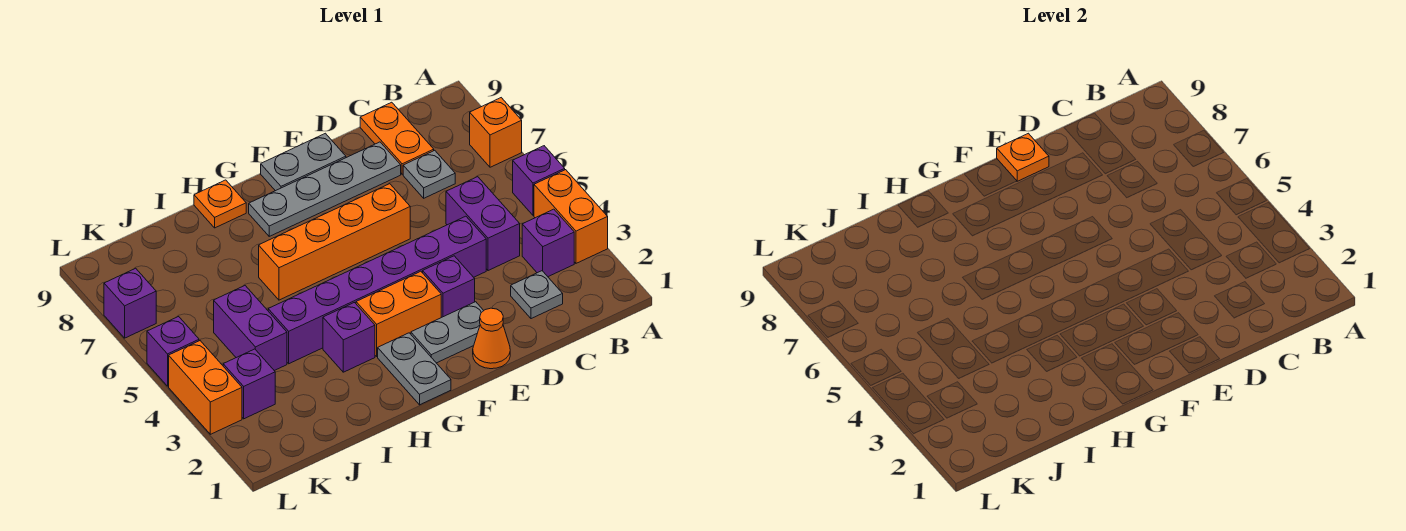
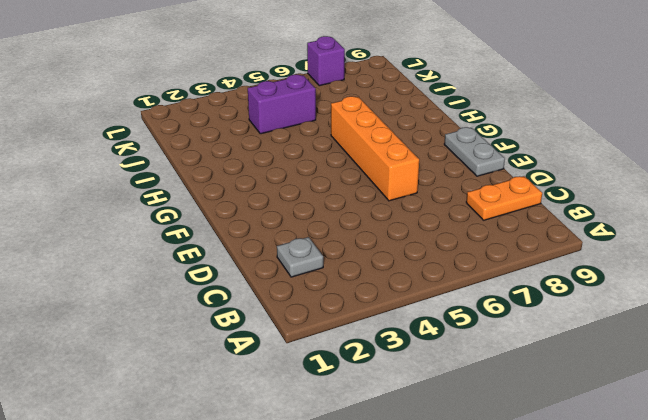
none -> orange 1x2 brick [534,170,608,263]
none -> purple 1x1 brick [513,146,565,215]
none -> orange 1x1 brick [470,98,522,167]

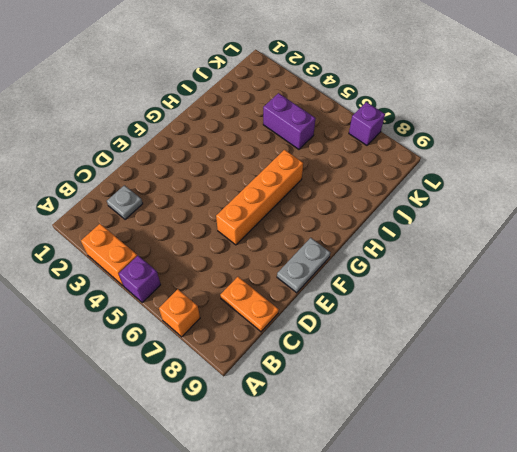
none -> purple 1x1 brick [522,209,574,277]
none -> purple 1x2 brick [446,177,520,271]
none -> grey 1x1 plate [403,150,455,198]

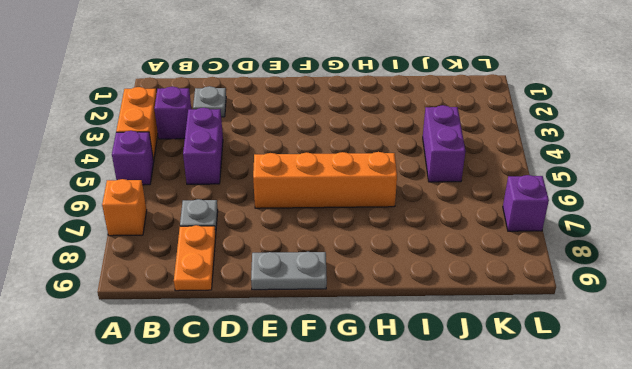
none -> purple 1x6 brick [268,216,486,364]
none -> grey 1x4 plate [249,142,401,236]
none -> orange 1x1 cone [473,308,510,369]

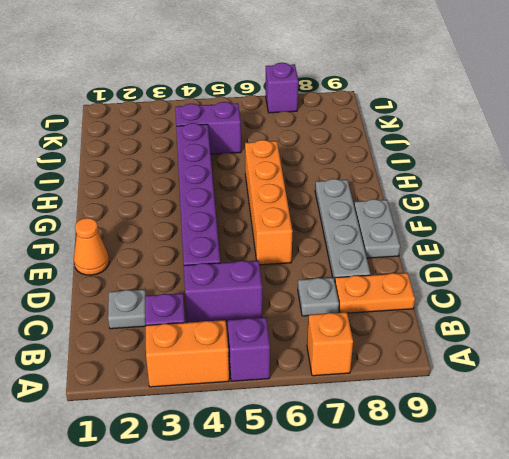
none -> grey 1x2 plate [411,302,484,363]
none -> purple 1x1 brick [423,256,475,317]
none -> orange 1x2 brick [356,271,441,356]

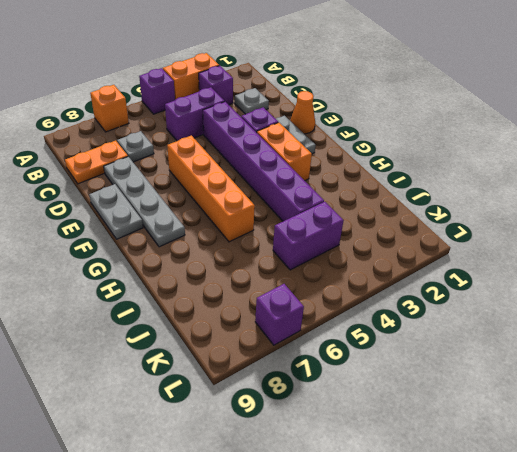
none -> grey 1x2 plate [378,333,451,405]
none -> purple 1x1 brick [323,303,375,372]
none -> orange 1x1 plate [194,180,246,228]

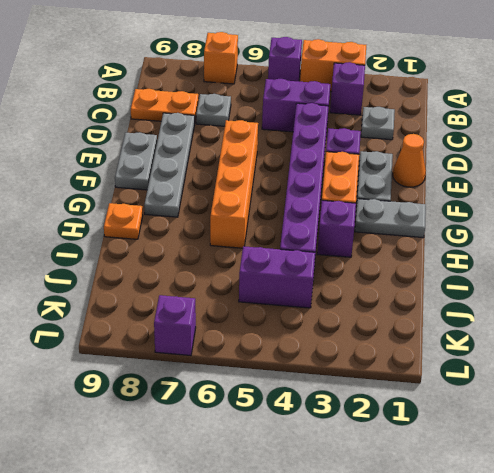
none -> purple 1x1 brick [223,349,275,419]
none -> orange 1x2 brick [169,341,242,434]
none -> purple 1x1 brick [147,317,199,386]

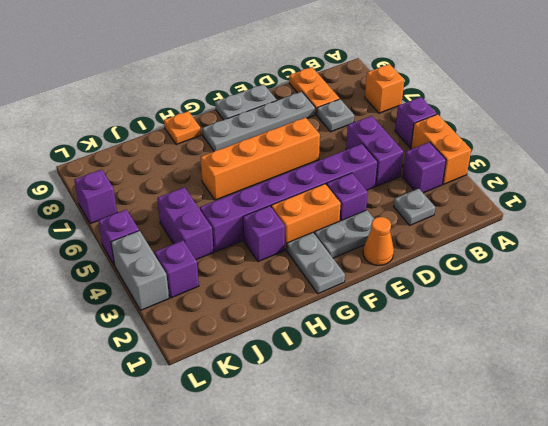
grey 1x2 brick [111,231,169,310] -> orange 1x2 brick [169,341,242,434]
none -> orange 1x1 plate [997,133,1049,181]

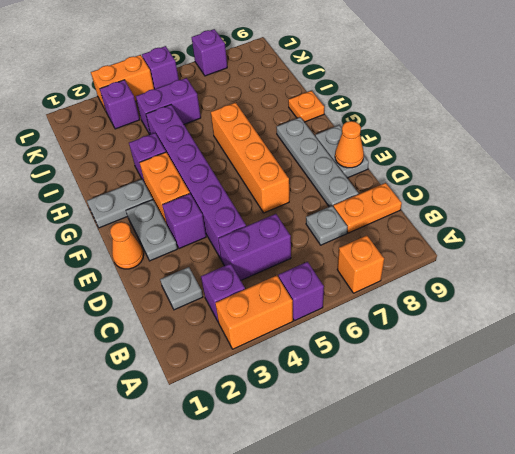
orange 1x1 cone [335,121,364,168] -> orange 1x1 plate [997,133,1049,181]

